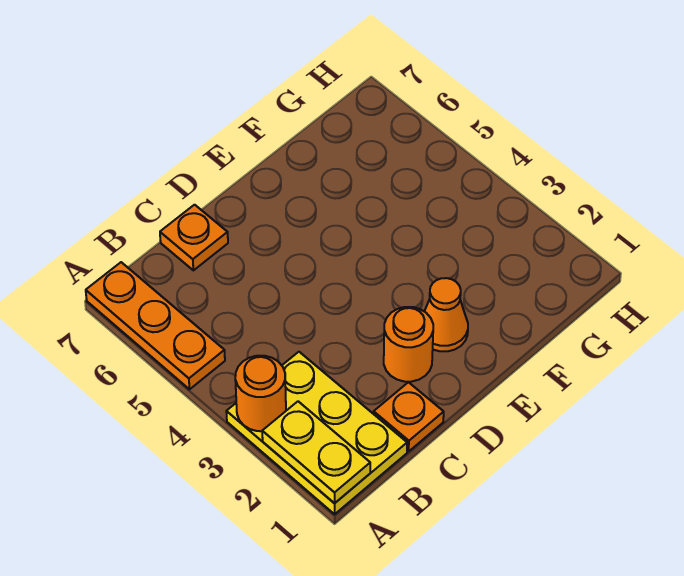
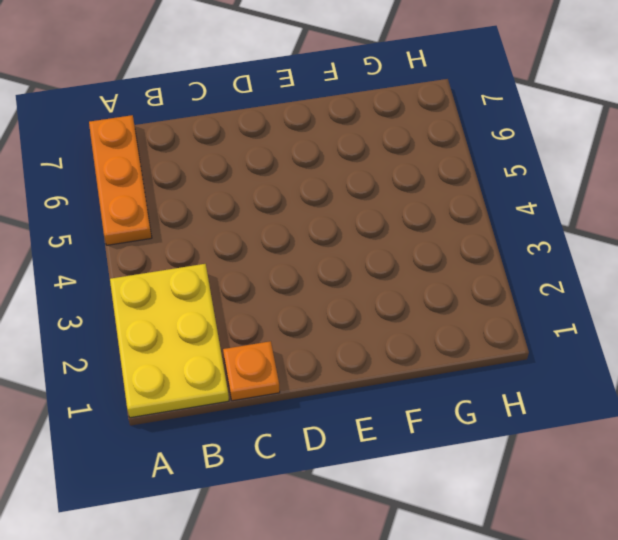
none -> orange 1x1 plate [160,205,228,270]
none -> orange 1x1 round brick [384,307,433,382]

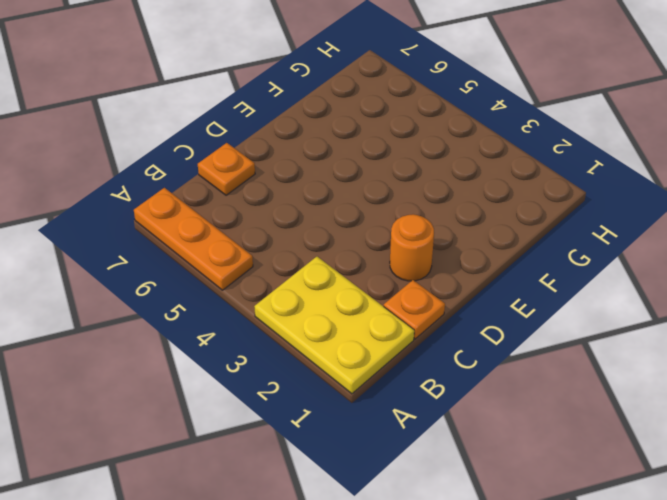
none -> orange 1x1 cone [424,278,468,351]
none -> yellow 1x2 plate [262,401,370,503]

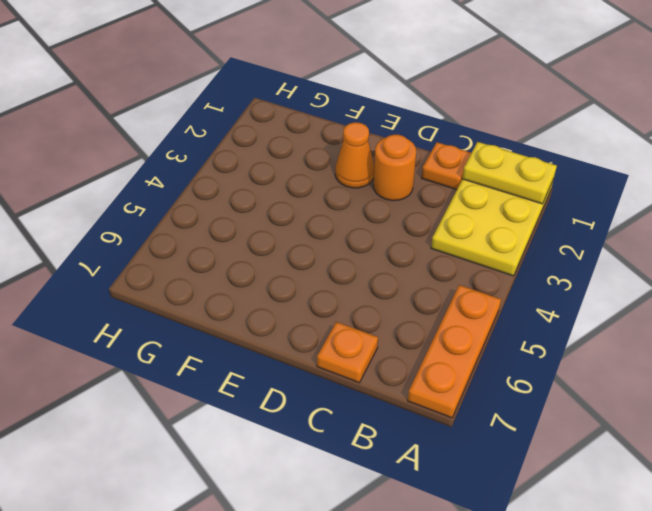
yellow 1x2 plate [462,142,557,204] -> yellow 1x2 plate turned to [262,401,370,503]
none -> orange 1x1 round brick [235,356,286,431]

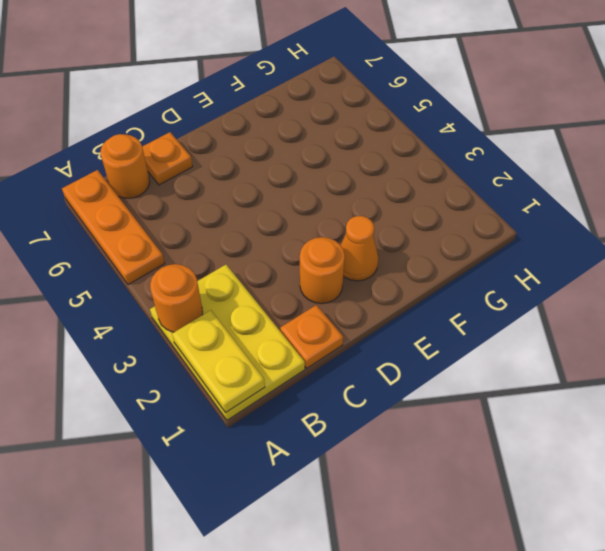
orange 1x1 round brick [101,134,150,198] -> none

